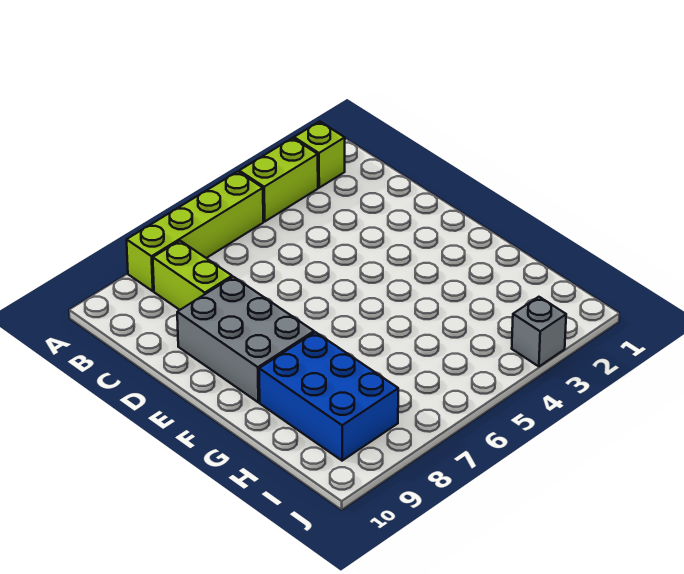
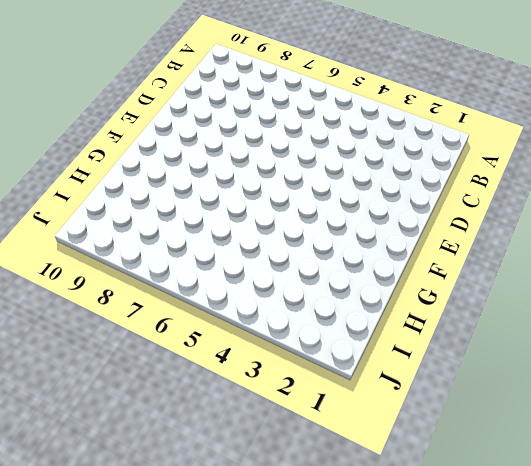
none -> lime 1x1 brick [294,121,345,188]
none -> lime 1x2 brick [239,138,318,221]

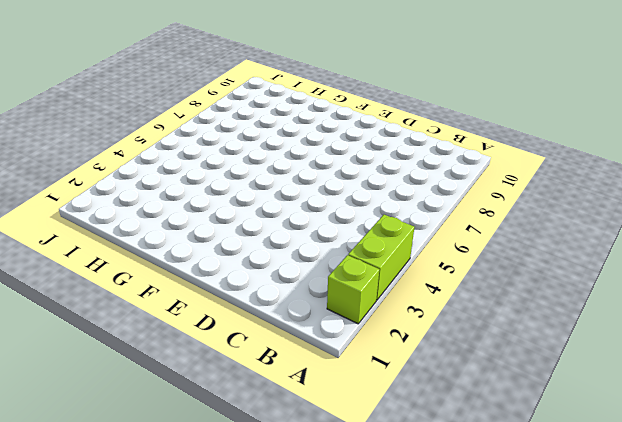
none -> lime 1x4 brick [127,172,263,291]
none -> lime 1x2 brick [153,241,232,310]

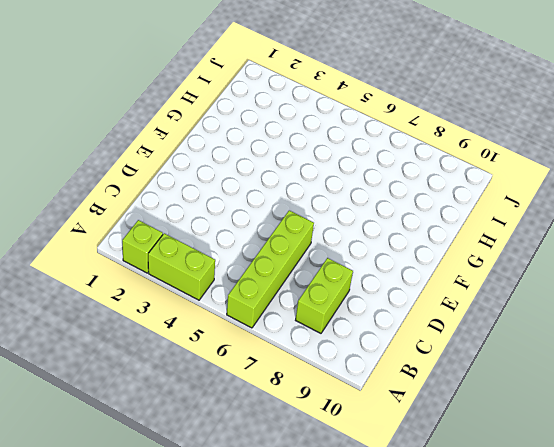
lime 1x4 brick [227,211,314,328] -> lime 1x4 brick turned to [127,172,263,291]
none -> grey 2x3 brick [177,277,314,402]
none -> blue 2x3 brick [259,332,398,461]

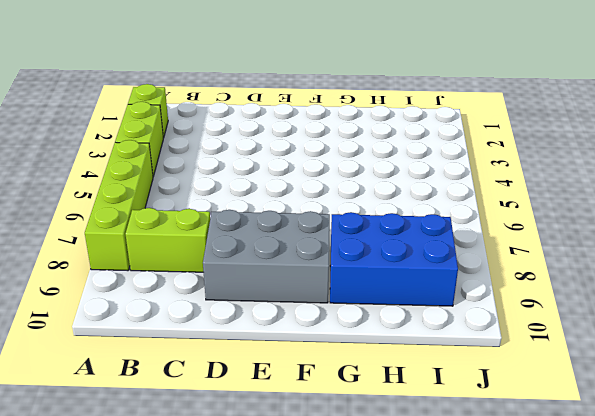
none -> grey 1x1 brick [512,297,566,366]

